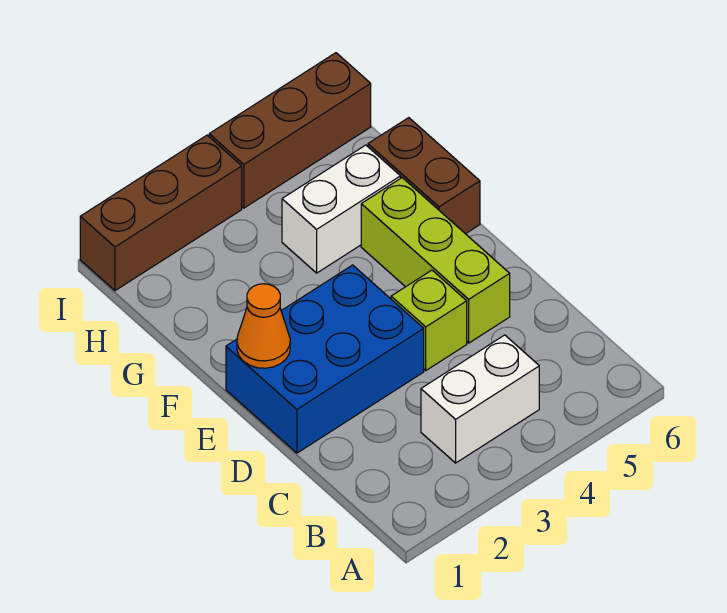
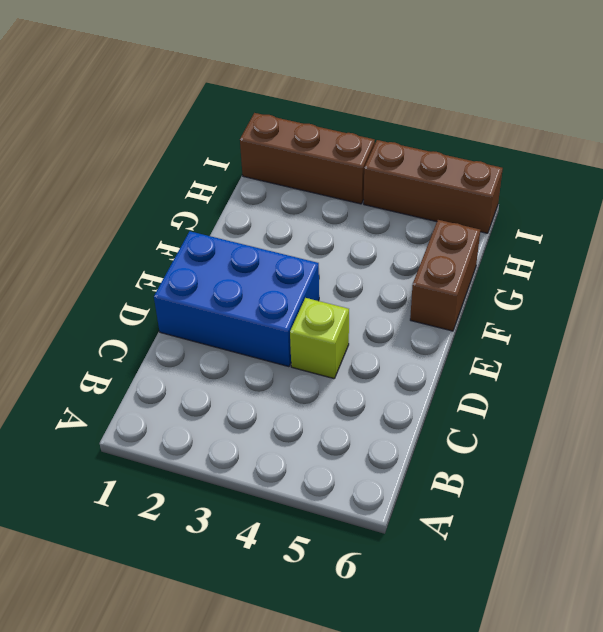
none -> white 1x2 brick [421,335,539,463]
none -> lime 1x3 brick [361,178,510,343]

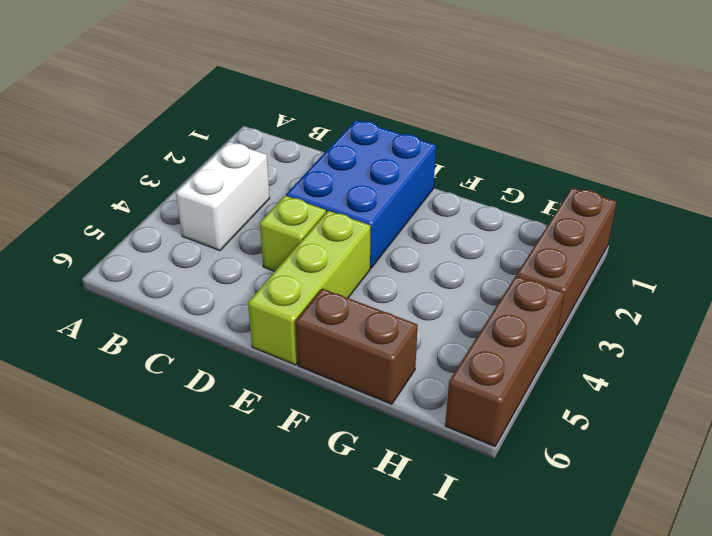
lime 1x3 brick [248,211,370,365] -> lime 1x3 brick turned to [361,178,510,343]
none -> white 1x2 brick [282,145,400,273]
none -> orange 1x1 cone [237,284,290,368]

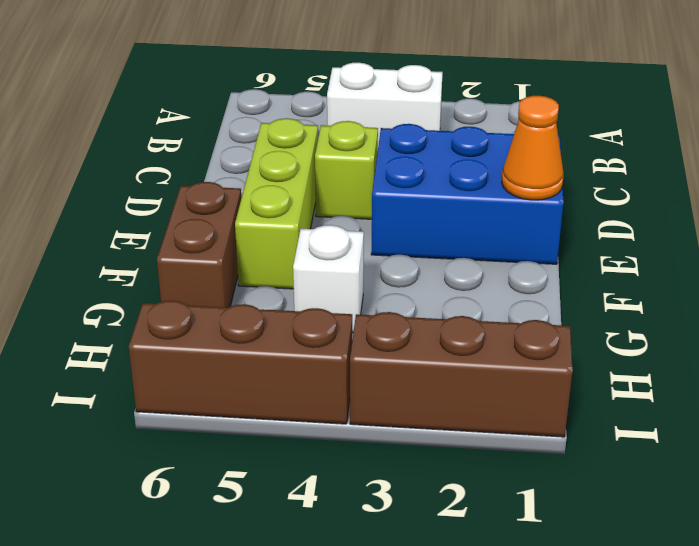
white 1x1 brick [293,225,364,333] -> white 1x2 brick [282,145,400,273]

